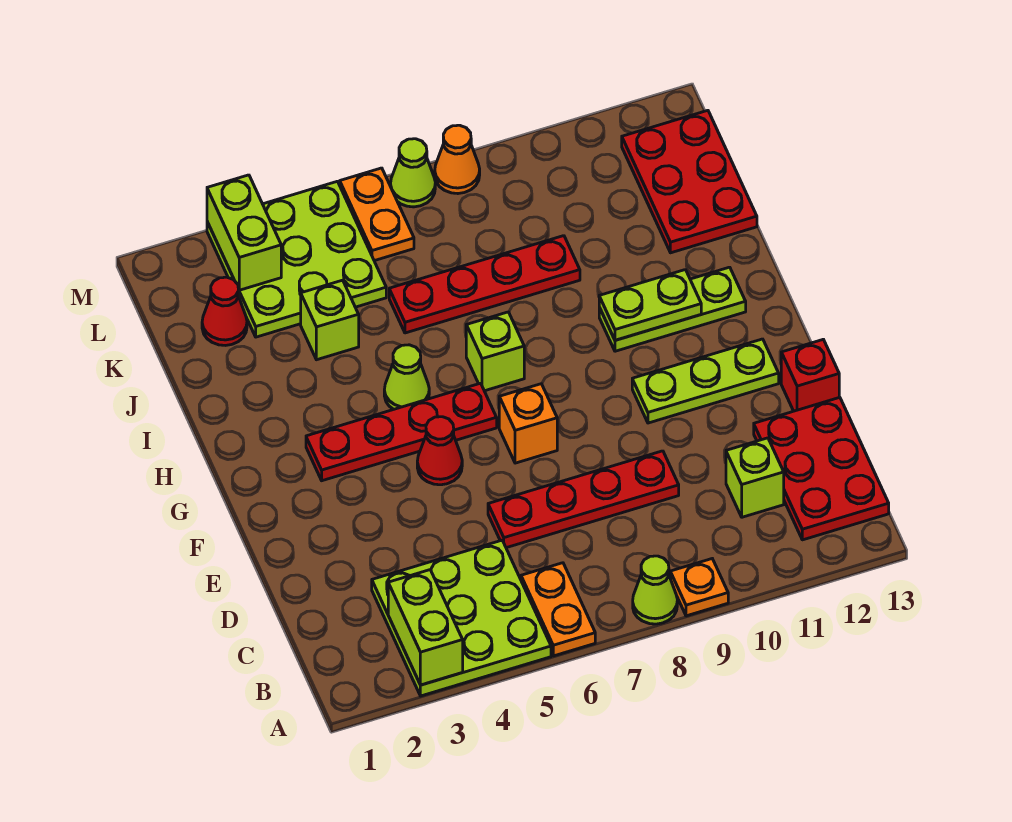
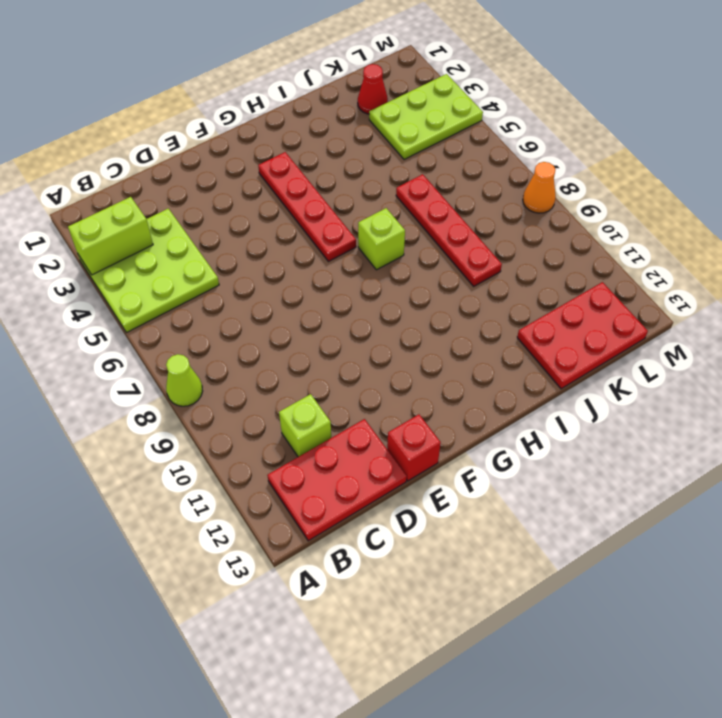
lime 2x3 plate [369,74,483,160] -> lime 3x3 plate [207,181,386,337]
none -> orange 1x2 plate [521,563,595,656]
none -> orange 1x1 plate [670,559,728,616]
none -> red 1x4 plate [488,451,679,548]

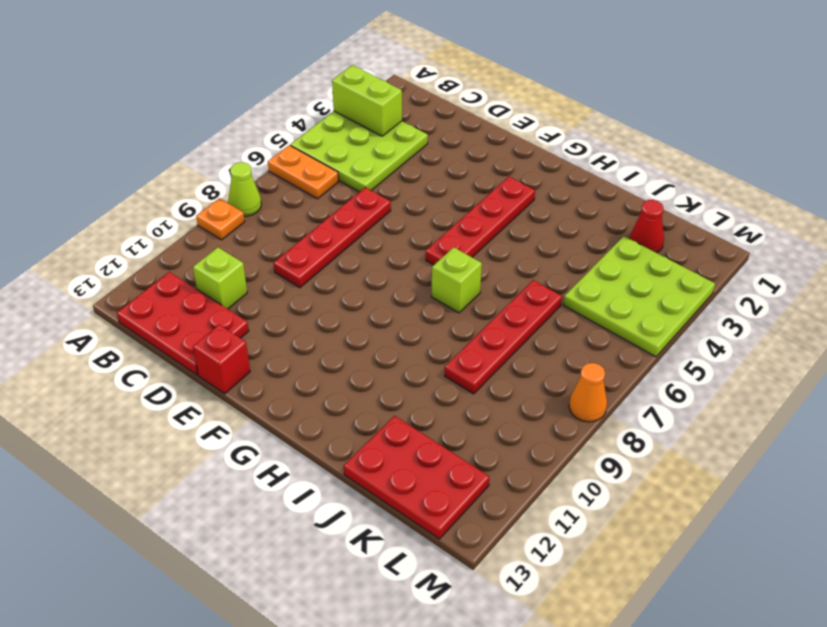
none -> red 1x1 cone [417,417,462,485]
none -> orange 1x1 brick [499,384,557,463]
none -> lime 1x3 plate [632,339,779,423]

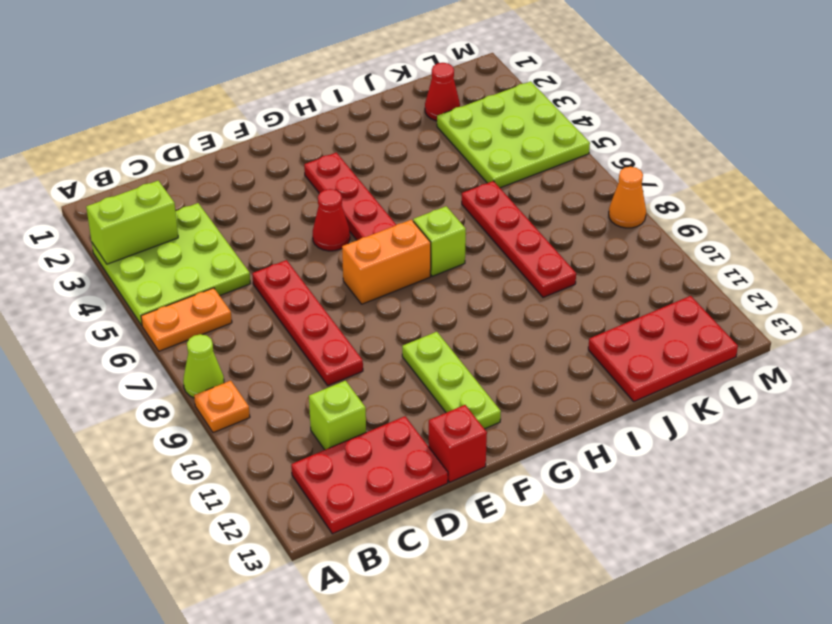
orange 1x2 brick [342,220,431,304] -> orange 1x1 brick [499,384,557,463]
none -> lime 1x1 cone [384,345,429,409]
none -> lime 1x3 plate [599,267,746,351]
none -> lime 1x1 brick [301,280,359,360]

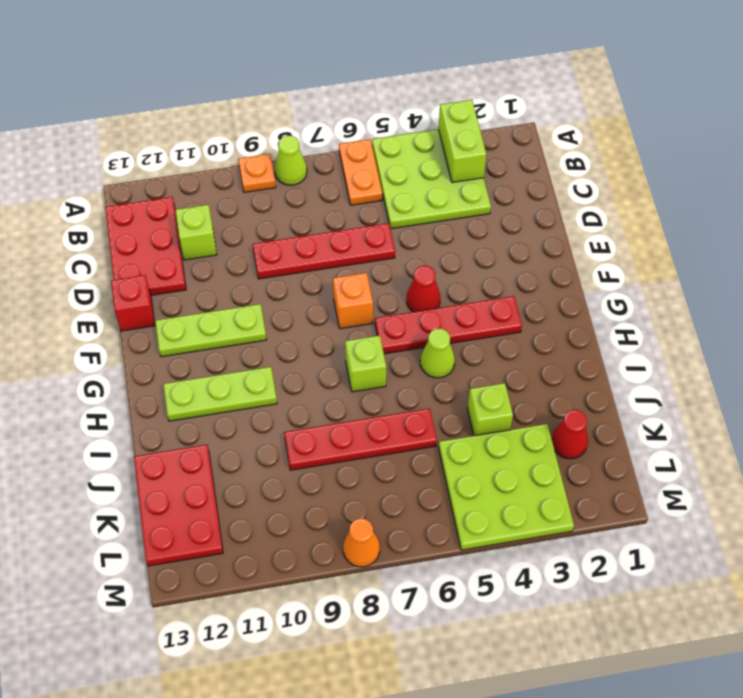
none -> orange 1x2 plate [340,168,414,261]
none -> lime 1x1 cone [390,139,435,207]
none -> lime 1x2 plate [599,270,701,340]

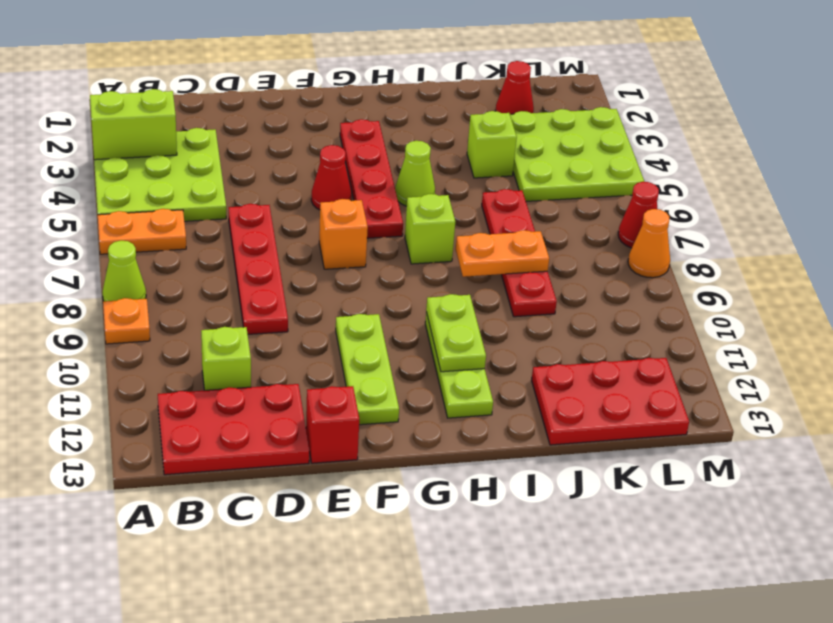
orange 1x2 plate [456,230,549,277] -> orange 1x2 plate moved to [340,168,414,261]
red 1x1 cone [618,182,659,248] -> lime 1x1 cone [390,139,435,207]
none -> lime 1x2 brick [207,175,281,290]

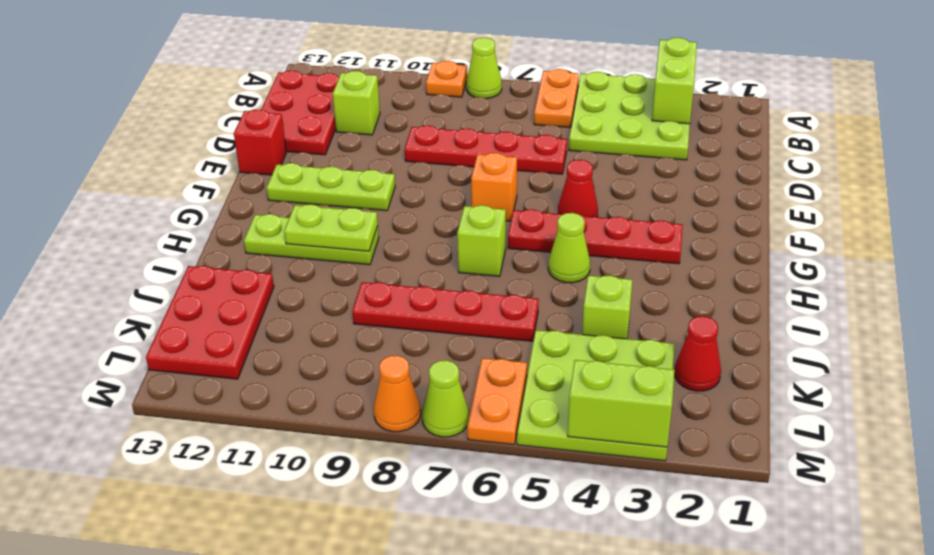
lime 1x2 brick [568,360,675,447] -> lime 1x2 brick turned to [207,175,281,290]

